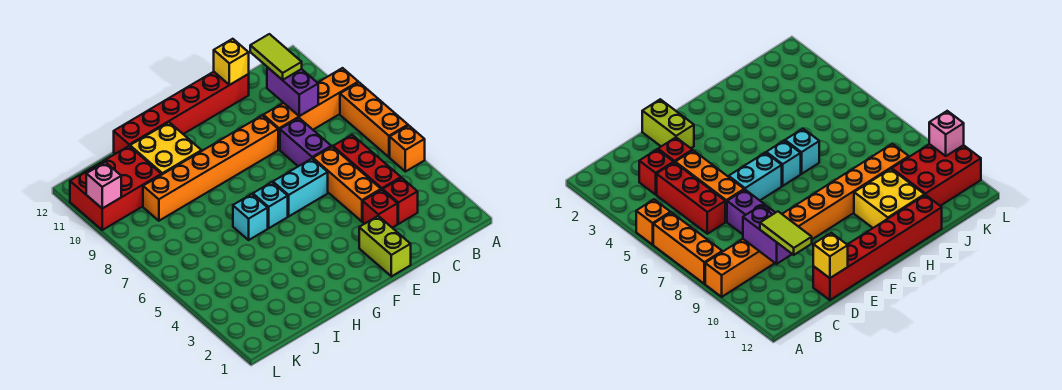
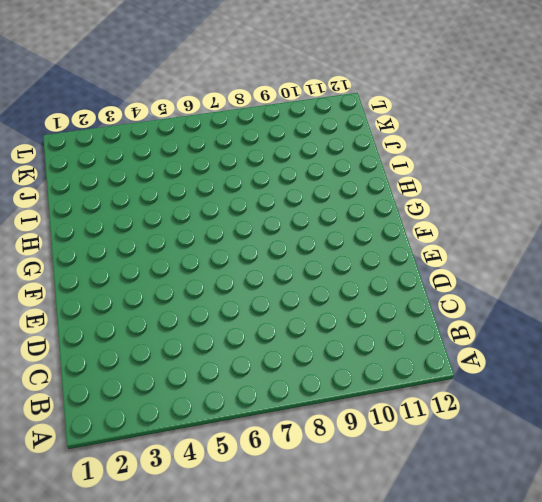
none -> orange 1x1 brick [390,125,425,172]
none -> orange 1x3 brick [340,82,408,157]
none -> orange 1x4 brick [263,68,358,150]

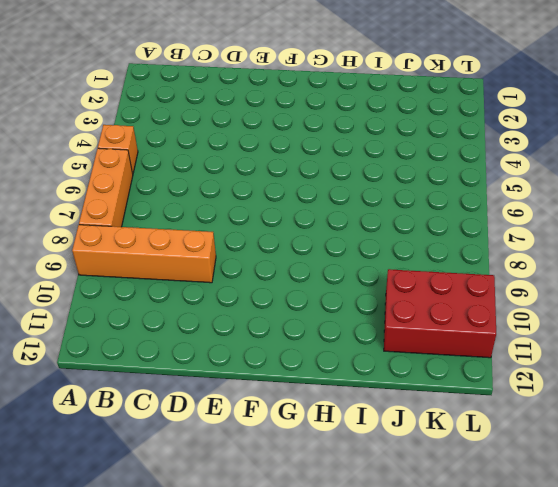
none -> red 1x1 brick [383,178,418,224]
none -> red 1x3 brick [333,135,401,190]
none -> red 1x1 brick [363,190,398,228]

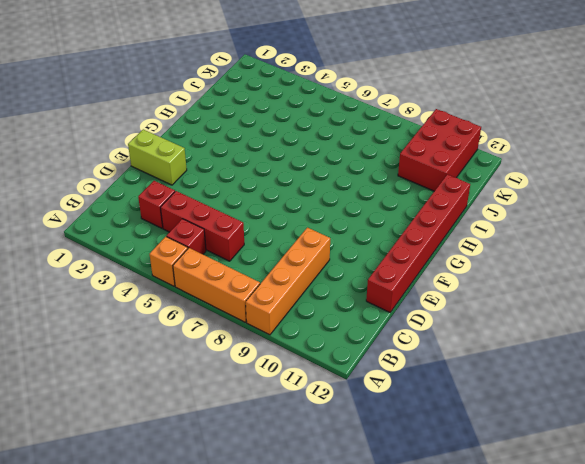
red 1x1 brick [167,219,206,254] -> red 1x1 brick moved to [363,190,398,228]
none -> orange 1x3 brick [313,147,381,221]
none -> purple 1x2 brick [280,118,331,166]
none -> cyan 1x2 brick [273,159,328,216]

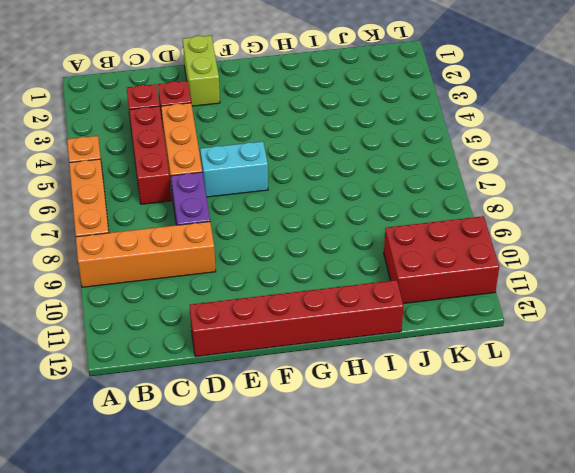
none -> orange 1x6 brick [143,115,278,221]
none -> cyan 1x1 brick [253,182,288,228]
none -> cyan 1x1 brick [233,194,268,240]

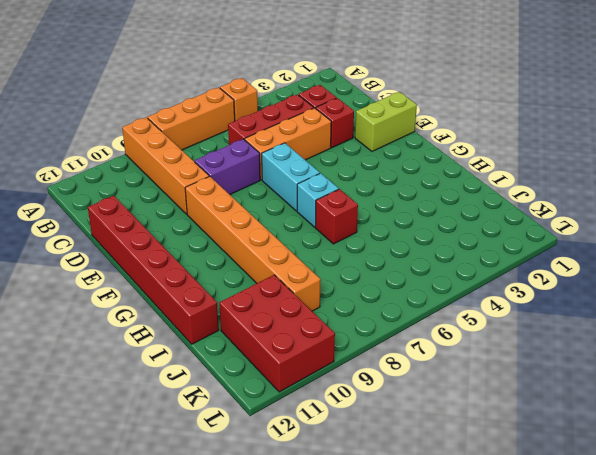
red 1x1 brick [315,189,358,244] -> cyan 1x1 brick [233,194,268,240]
none -> yellow 2x2 brick [130,122,201,175]
none -> purple 1x2 brick [267,67,318,116]
none -> yellow 1x1 brick [214,39,249,85]

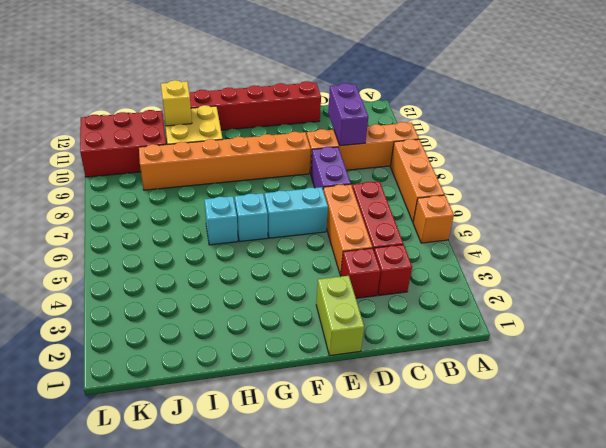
yellow 1x1 brick [161,80,192,126] -> yellow 1x1 brick moved to [214,39,249,85]
none -> pink 1x1 brick [86,162,121,208]
none -> lime 1x2 tile [250,34,302,80]

